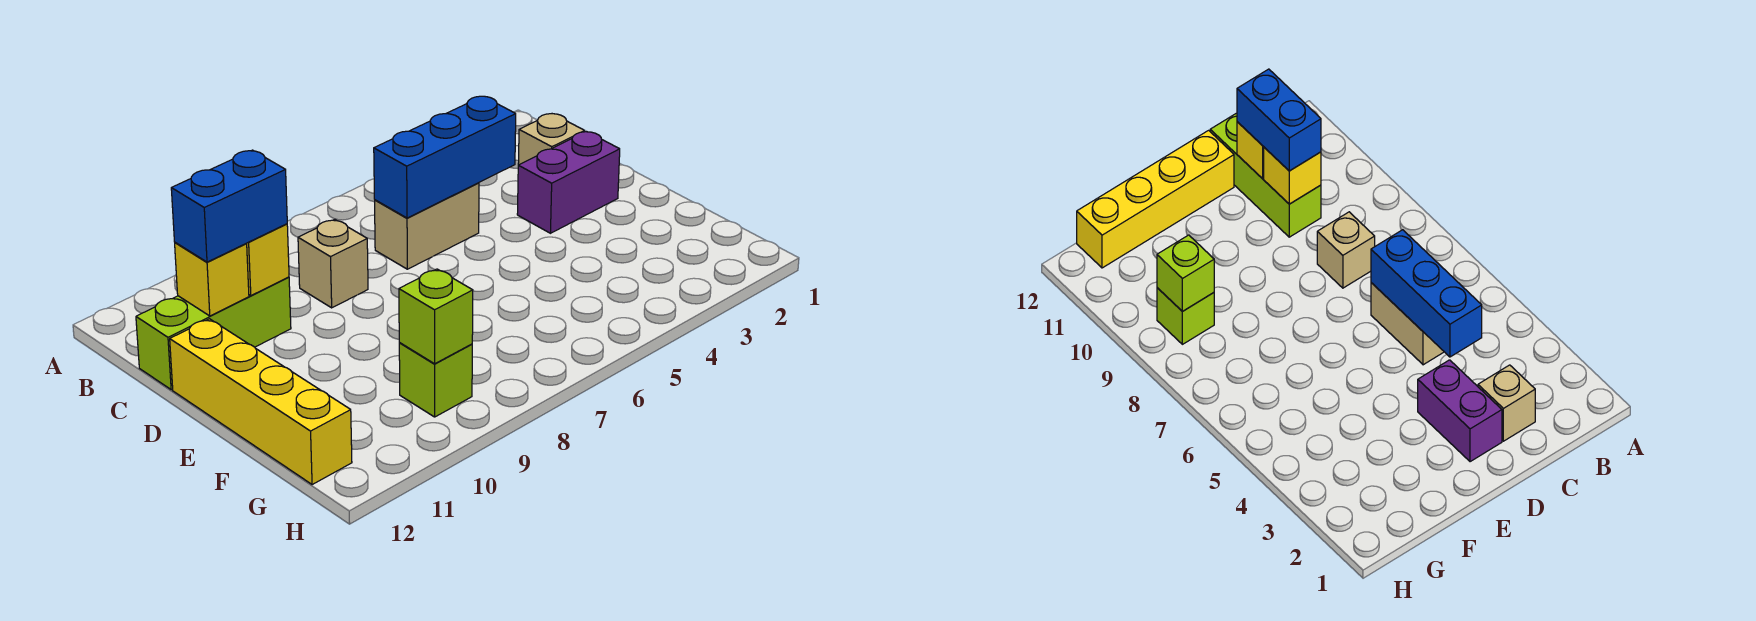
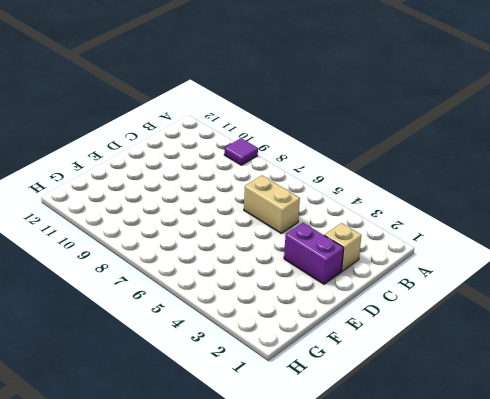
purple 1x1 tile [224,138,258,165] -> none
none -> tan 1x1 brick [298,219,368,308]
none -> lime 1x3 brick [136,277,291,390]
none -> yellow 1x4 brick [170,319,352,485]

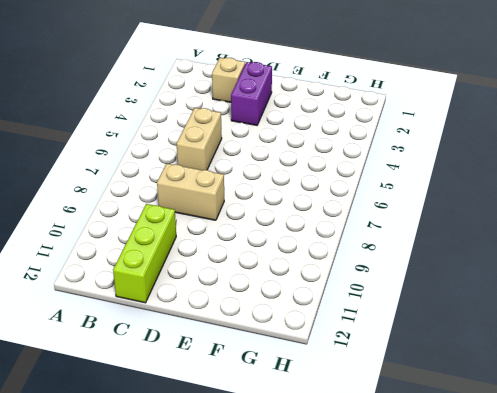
tan 1x2 brick [157,164,224,220] -> tan 1x1 brick [298,219,368,308]
none -> yellow 1x4 brick [170,319,352,485]
none -> lime 1x1 brick [399,343,472,417]
none -> blue 1x3 brick [374,96,516,218]

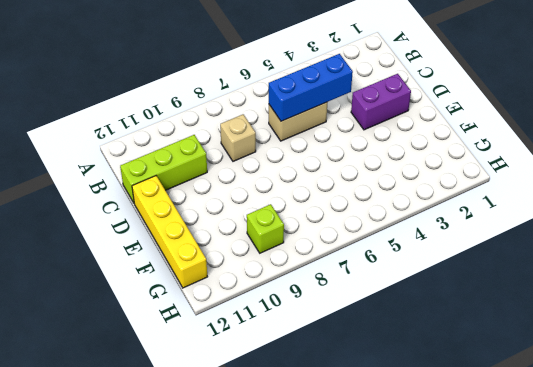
none -> tan 1x1 brick [518,114,585,165]
none -> yellow 1x1 brick [246,224,289,296]
none -> yellow 1x1 brick [175,243,249,316]

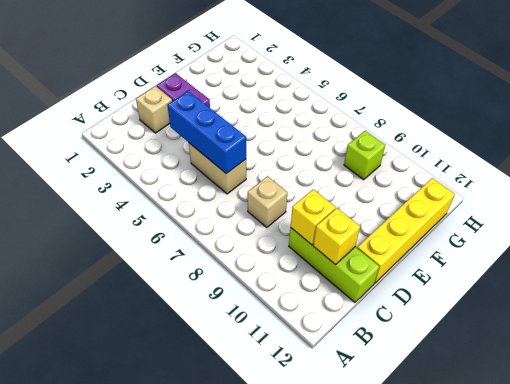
none -> lime 1x1 brick [399,269,473,364]
none -> blue 1x2 brick [171,150,287,262]

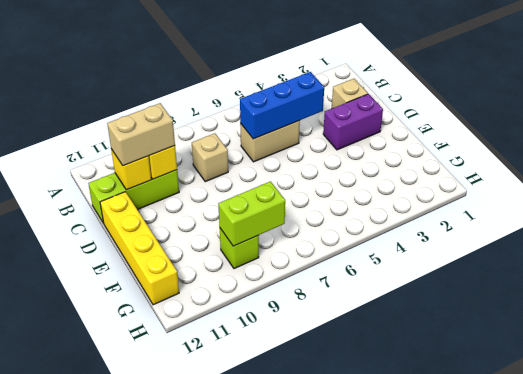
tan 1x2 brick [107,103,175,166] -> blue 1x2 brick [171,150,287,262]
lime 1x2 brick [218,181,285,246] -> lime 1x1 brick [399,269,473,364]

